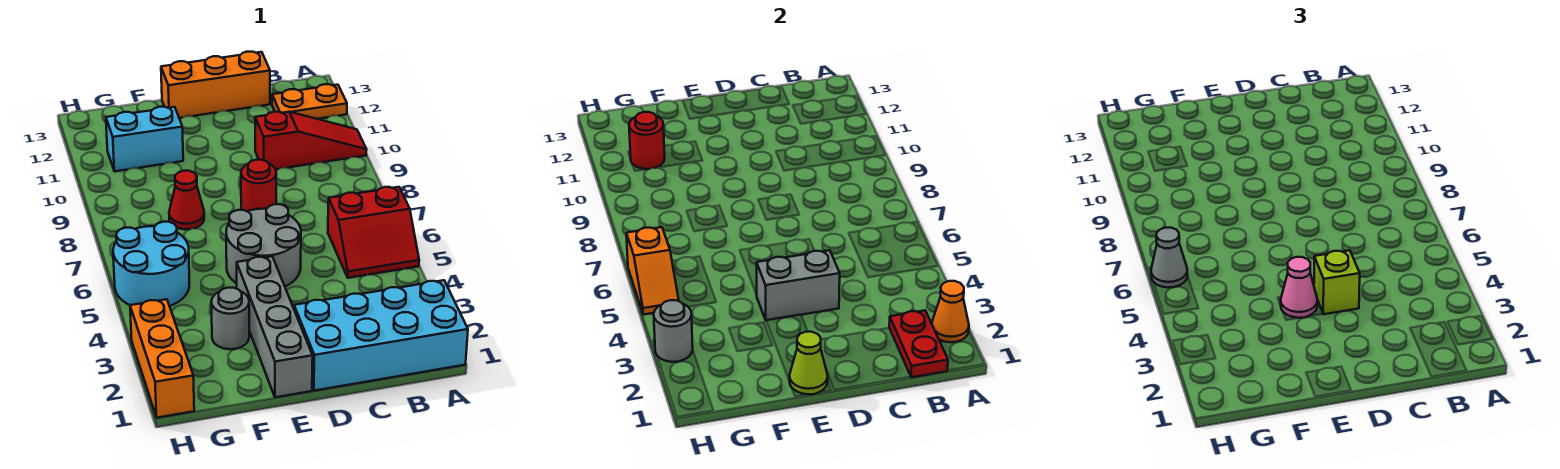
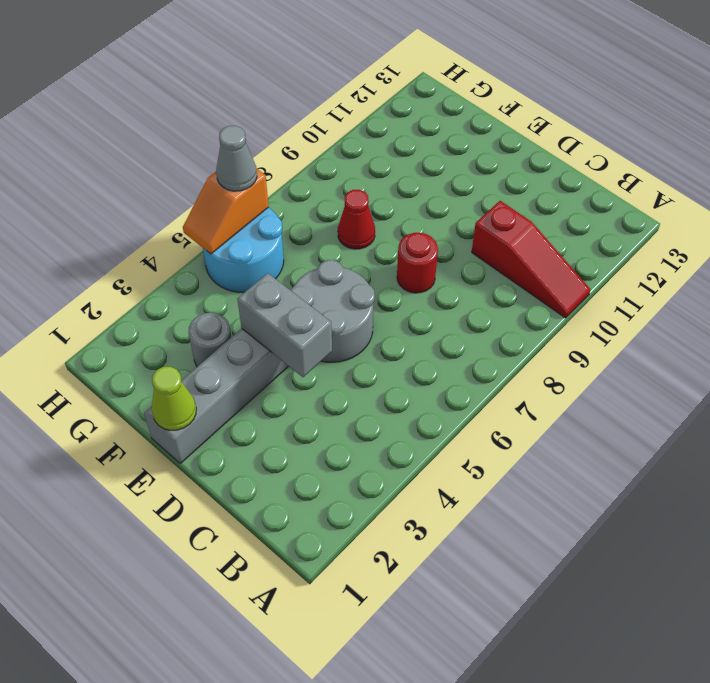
none -> cyan 2x4 brick [294,280,468,391]
none -> red 2x2 slope [328,187,419,278]
none -> orange 1x2 plate [272,84,347,119]

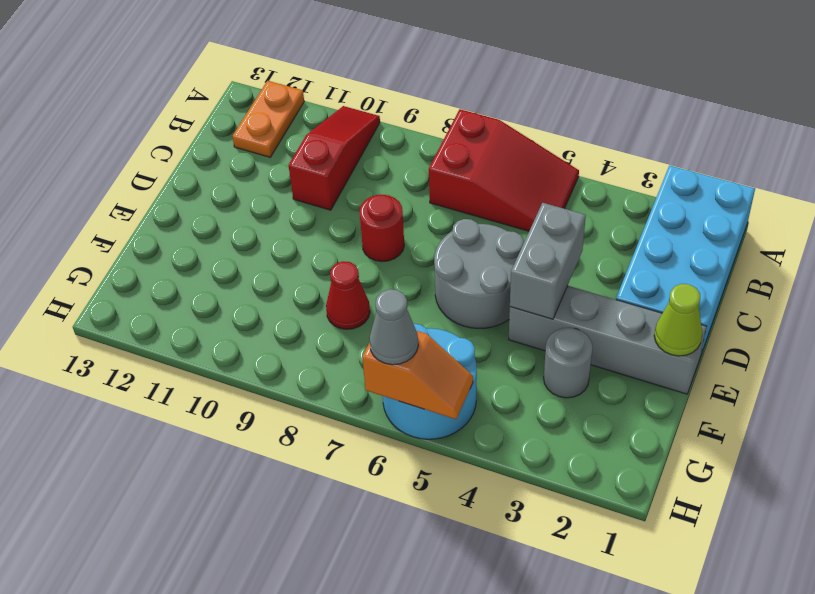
red 2x3 slope [429,109,579,231] -> red 2x2 slope [328,187,419,278]
none -> orange 1x3 brick [161,52,270,118]
none -> cyan 1x2 brick [106,107,183,171]
none -> orange 1x3 brick [130,299,194,418]

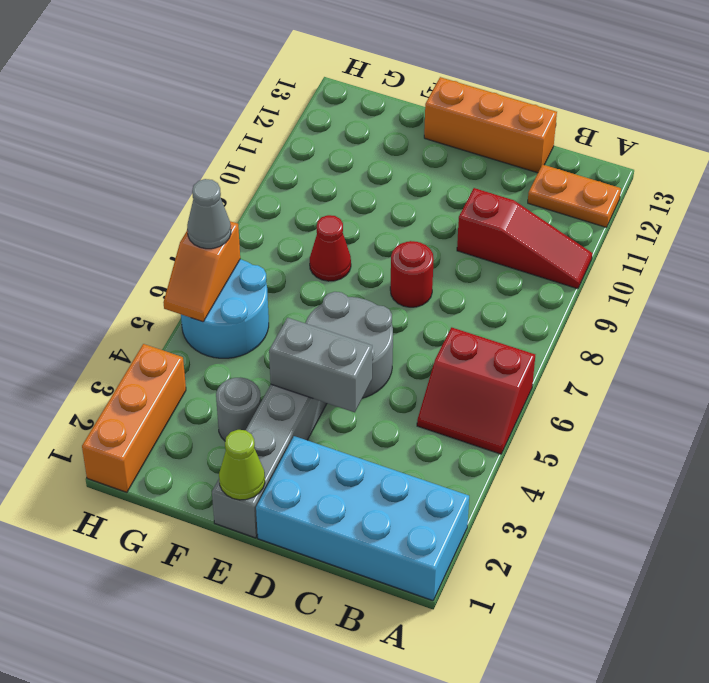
none -> cyan 1x2 brick [106,107,183,171]
none -> orange 1x1 cone [932,281,969,342]
none -> red 1x2 plate [889,311,948,377]

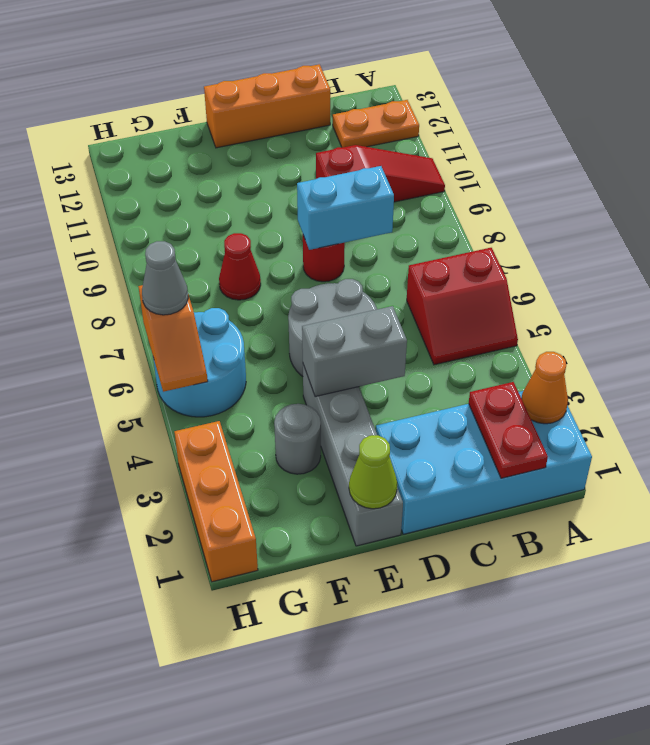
cyan 1x2 brick [297,166,394,250] -> cyan 1x2 brick moved to [106,107,183,171]
none -> red 1x1 round brick [629,112,665,169]
none -> grey 1x1 round brick [654,300,693,362]
none -> lime 1x1 brick [1314,250,1360,314]

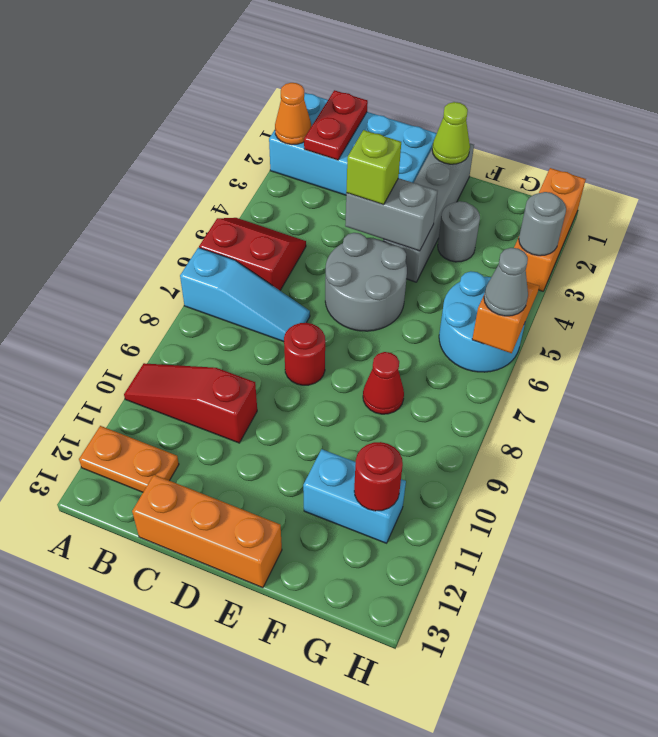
cyan 1x3 slope [180,248,310,342] -> none
none -> pink 1x1 cone [1281,257,1318,318]

